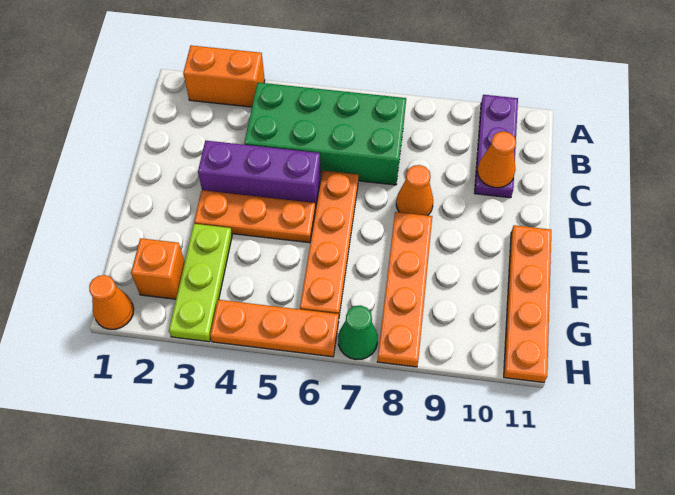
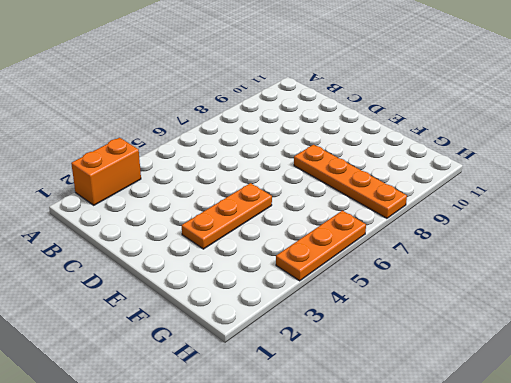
none -> purple 1x3 plate [475,95,518,198]
none -> green 2x4 brick [244,82,406,185]
none -> purple 1x3 brick [198,141,321,209]

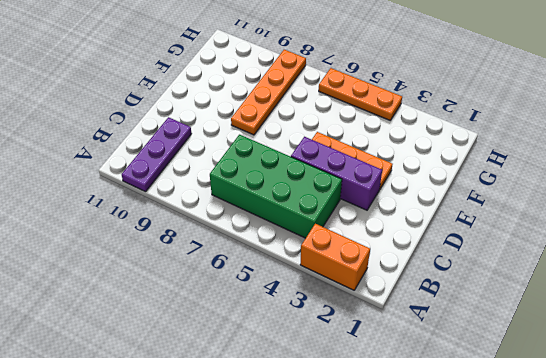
none -> orange 1x4 plate [300,171,359,316]
none -> orange 1x1 cone [396,165,433,216]
none -> orange 1x4 plate [504,225,551,383]

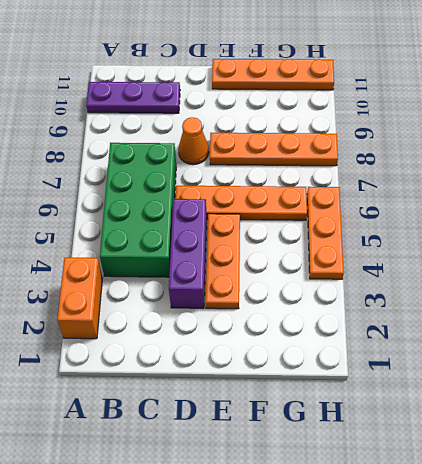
none -> lime 1x3 plate [169,224,232,342]
none -> orange 1x1 brick [131,238,185,299]
none -> orange 1x1 cone [89,275,134,329]

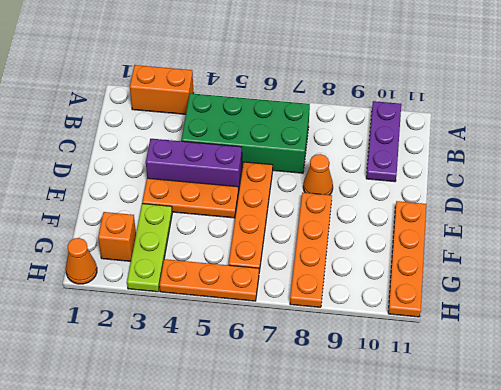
none -> green 1x1 cone [338,305,378,360]
none -> orange 1x1 cone [478,131,516,188]

